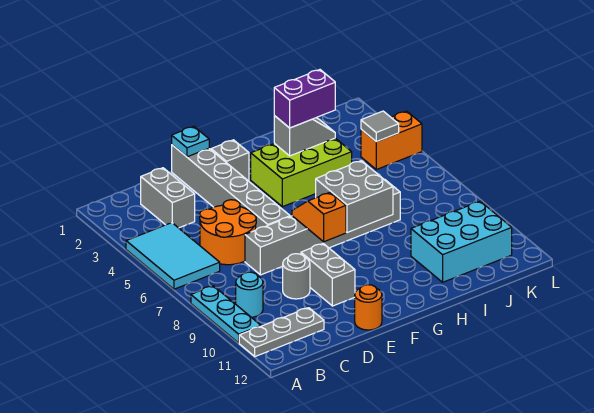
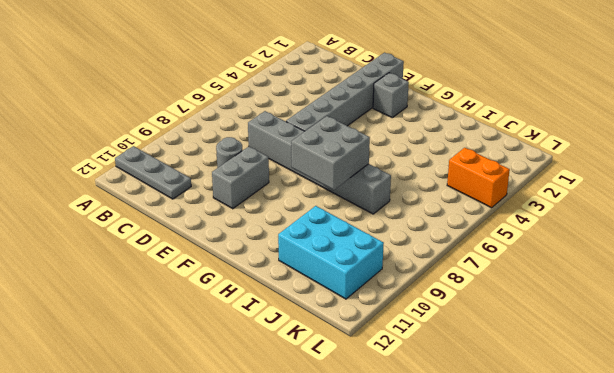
none -> cyan 2x3 tile [126,223,220,289]
none -> cyan 1x3 plate [191,286,261,343]
none -> cyan 1x1 round brick [236,272,263,317]

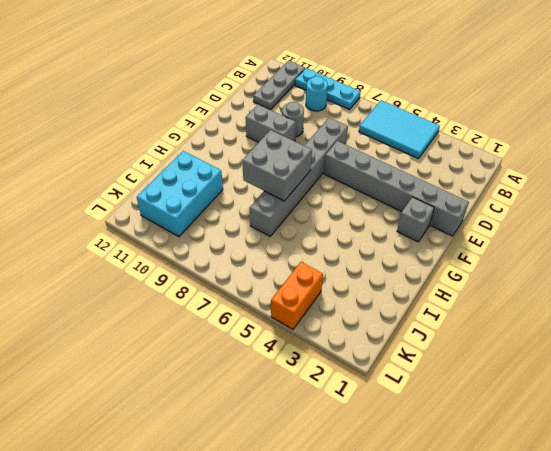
none -> grey 1x2 brick [141,168,195,228]
none -> orange 2x2 round brick [200,200,256,265]
none -> orange 1x1 round brick [355,285,382,330]

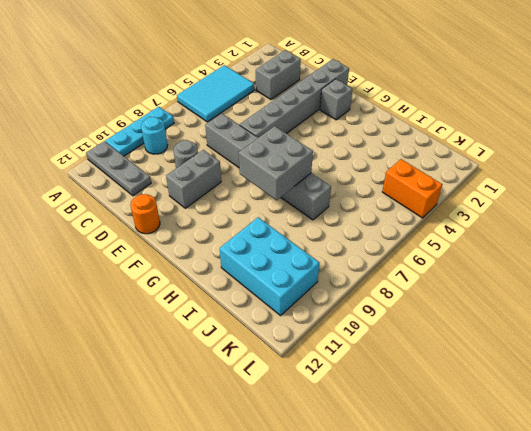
none -> orange 2x2 round brick [200,200,256,265]
none -> lime 2x3 brick [251,138,352,207]
none -> cyan 1x1 plate [172,126,209,157]

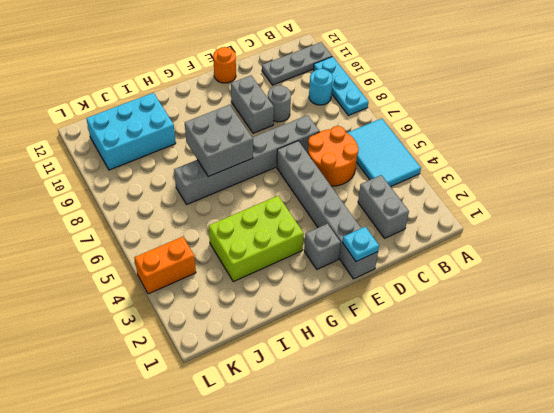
none -> orange 1x2 slope [292,193,346,242]
none -> grey 1x2 slope [274,116,335,156]
none -> grey 1x1 tile [361,111,399,142]

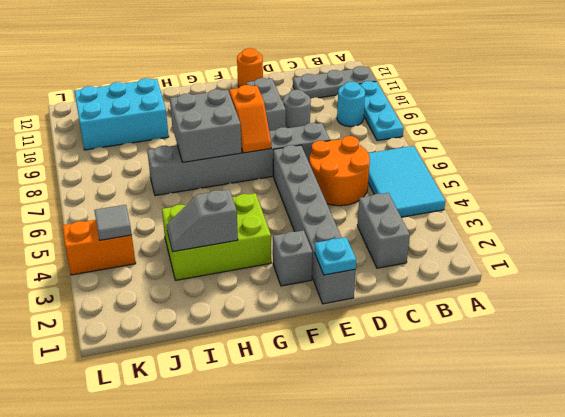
none -> purple 1x2 brick [274,70,335,128]

